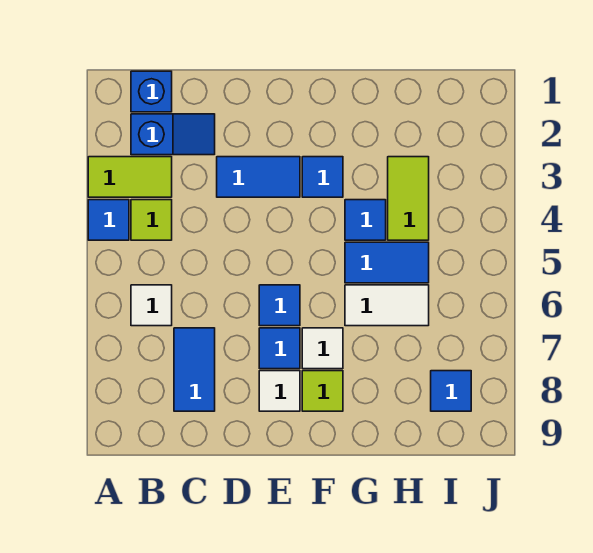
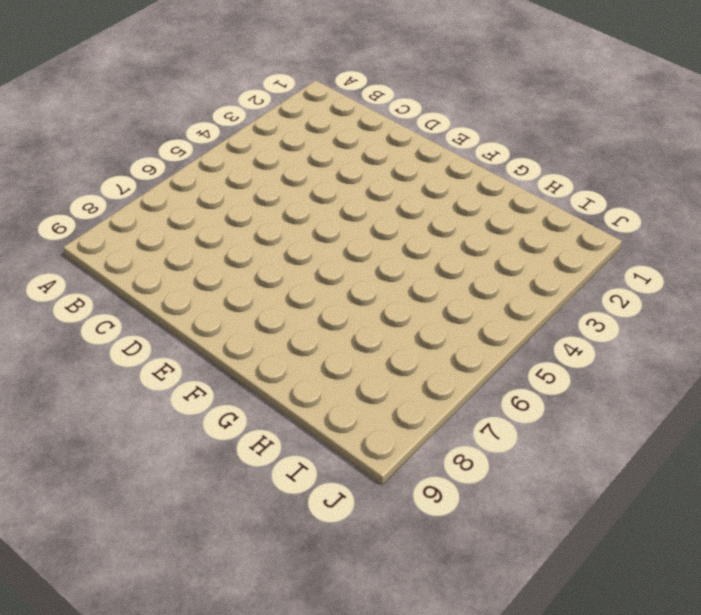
none -> lime 1x2 tile [88,157,172,197]
none -> blue 1x1 tile [88,200,129,240]
none -> blue 1x1 brick [131,71,172,112]

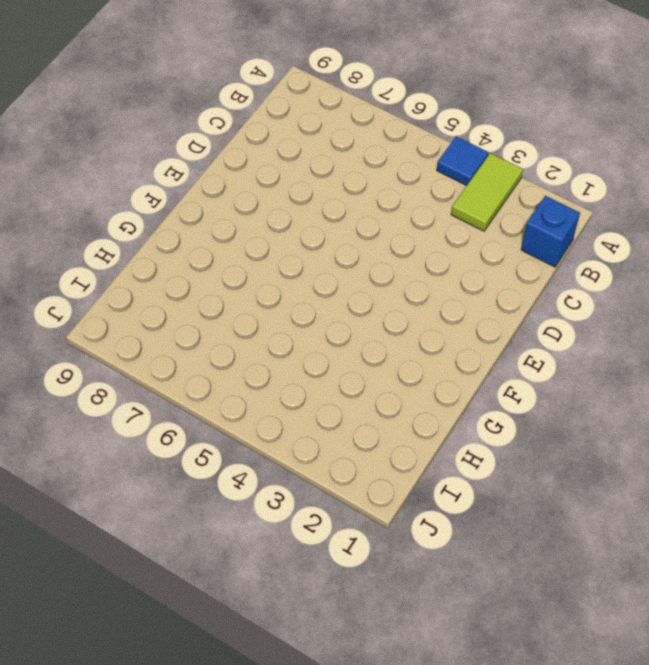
none -> blue 1x2 slope [131,114,215,155]
none -> lime 1x1 tile [131,200,172,240]
none -> white 1x1 tile [131,285,172,326]

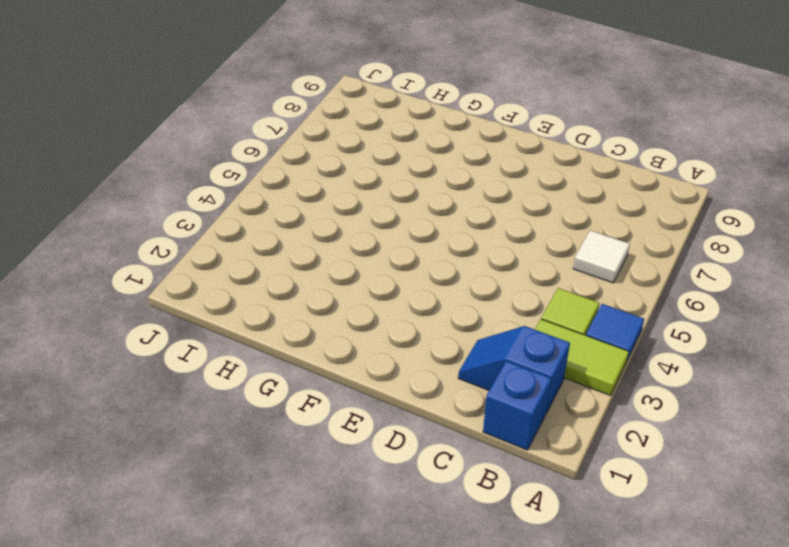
none -> blue 1x2 tile [174,328,215,411]
none -> blue 1x2 tile [217,157,300,197]
none -> blue 1x1 tile [259,285,300,326]

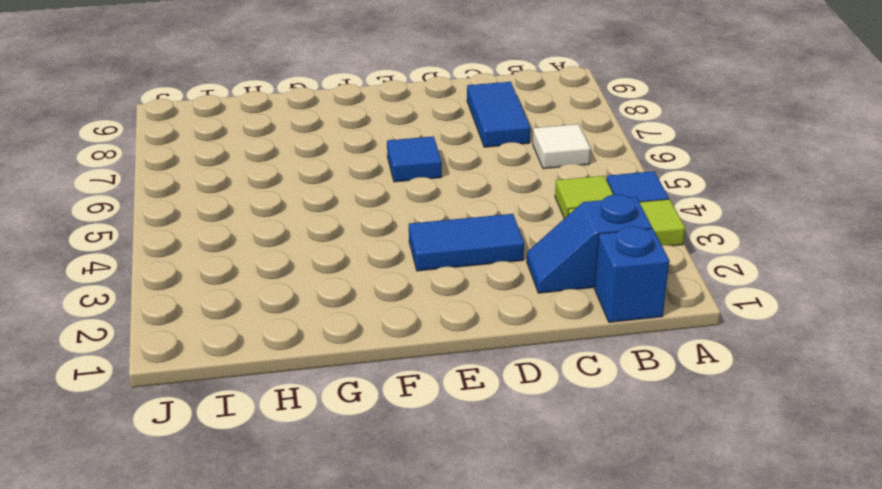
none -> blue 1x1 tile [259,328,300,369]
none -> white 1x1 tile [259,371,300,411]
none -> blue 1x1 tile [302,157,343,197]

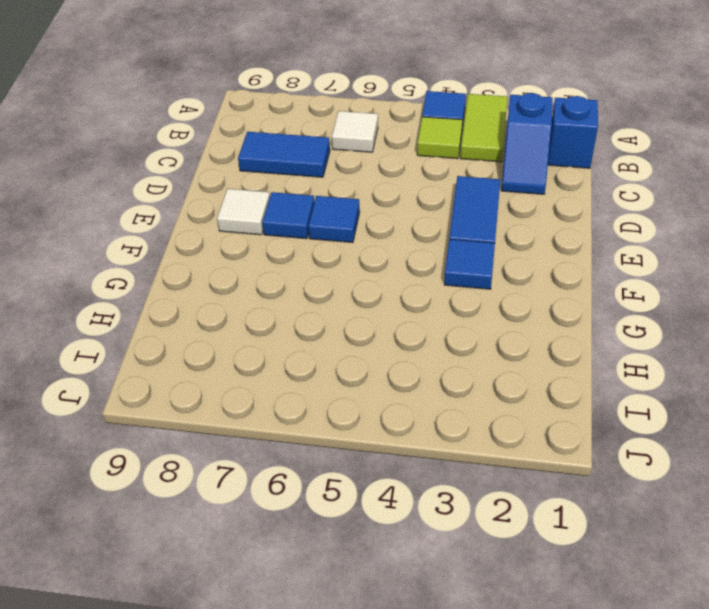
none -> white 1x1 tile [302,328,343,369]
none -> lime 1x1 tile [302,371,343,411]
none -> blue 1x1 tile [345,200,386,240]

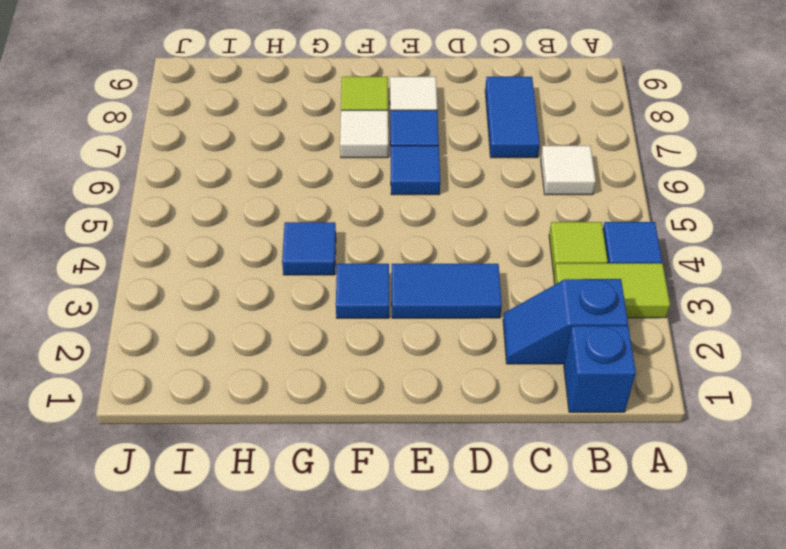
none -> blue 1x2 tile [345,242,429,283]
none -> white 1x2 tile [345,285,429,326]
none -> lime 1x2 tile [388,157,429,240]

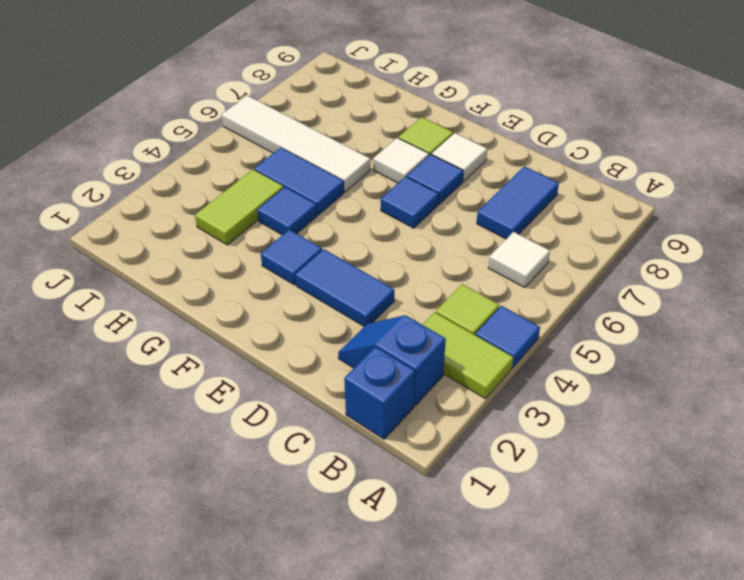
white 1x4 tile [222,96,370,192] -> white 1x2 tile [345,285,429,326]
none -> blue 1x1 tile [431,371,471,411]

